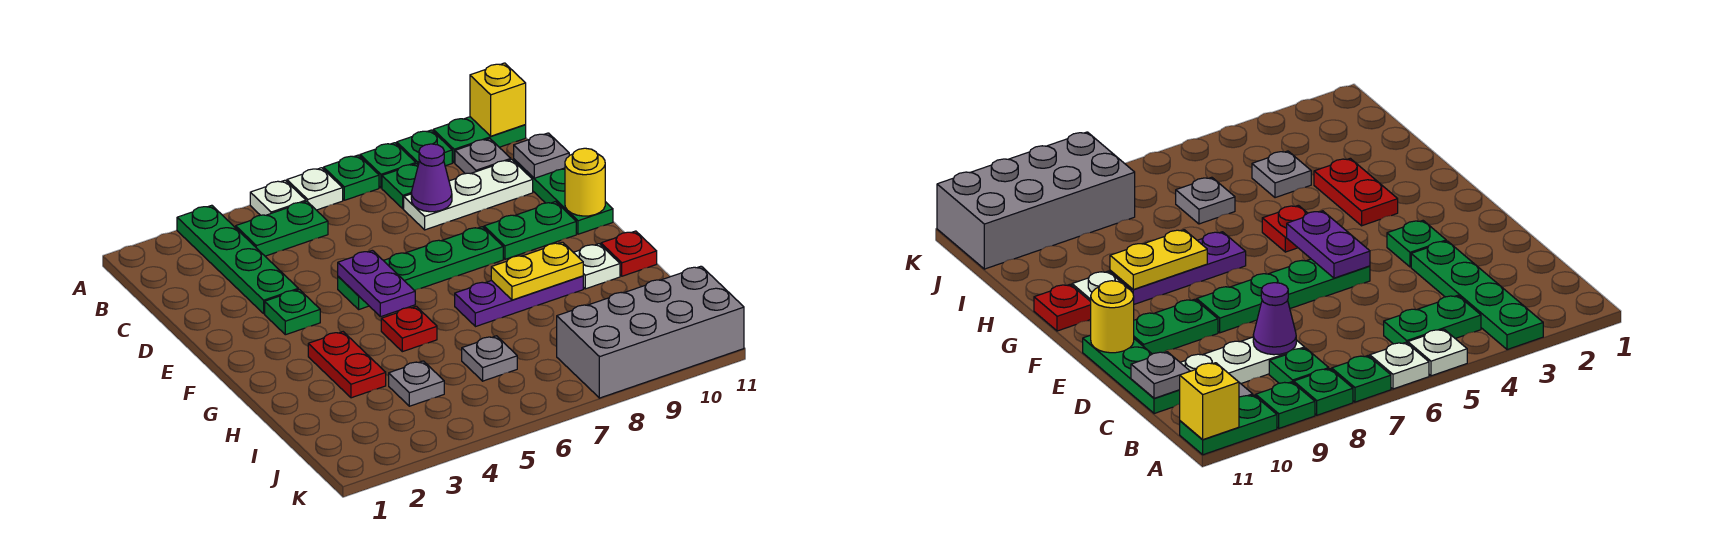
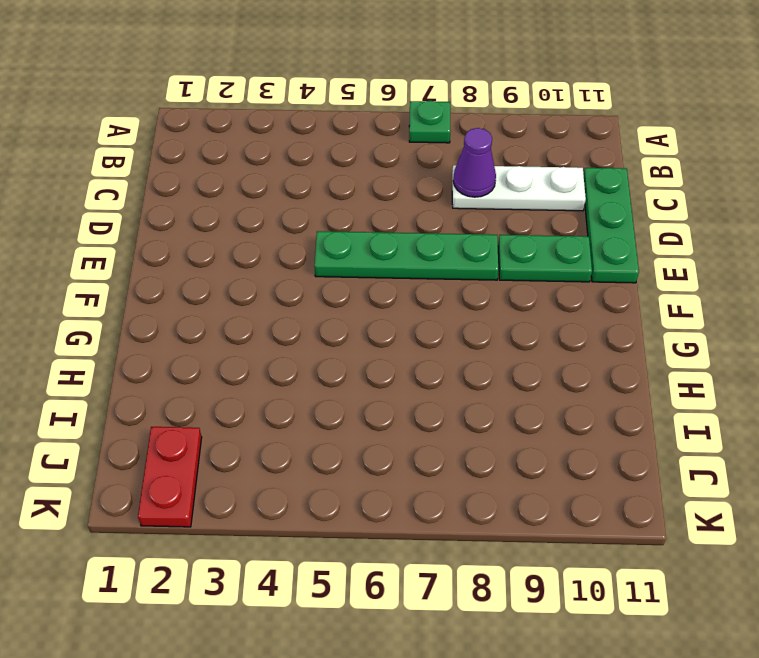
red 1x2 plate [138,427,202,527] -> red 1x2 plate moved to [308,332,386,398]
none -> green 1x4 plate [177,205,298,314]
none -> white 1x1 plate [250,180,306,215]
none -> white 1x1 plate [287,168,343,210]

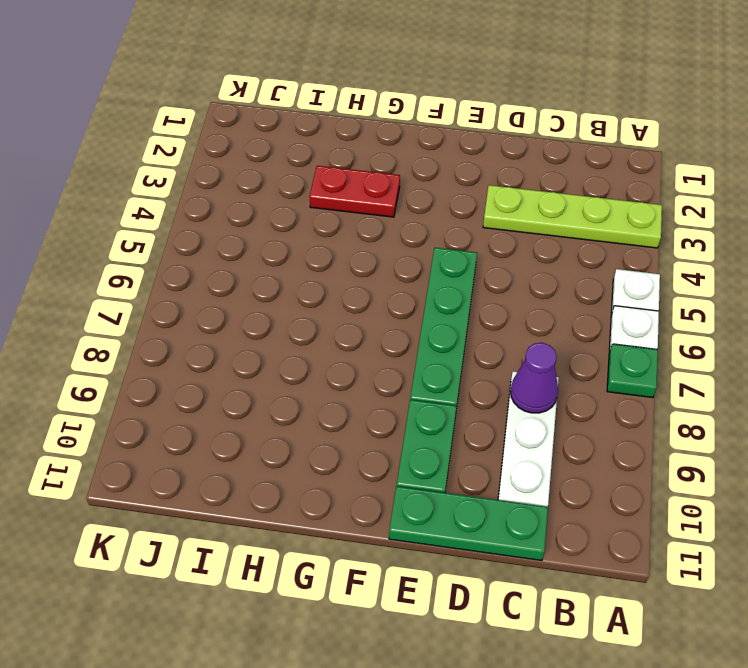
lime 1x4 plate [483,185,662,248] -> green 1x4 plate [177,205,298,314]
none -> green 1x1 plate [360,143,416,188]
none -> green 1x1 plate [397,130,452,166]
none -> green 1x2 plate [433,117,526,163]

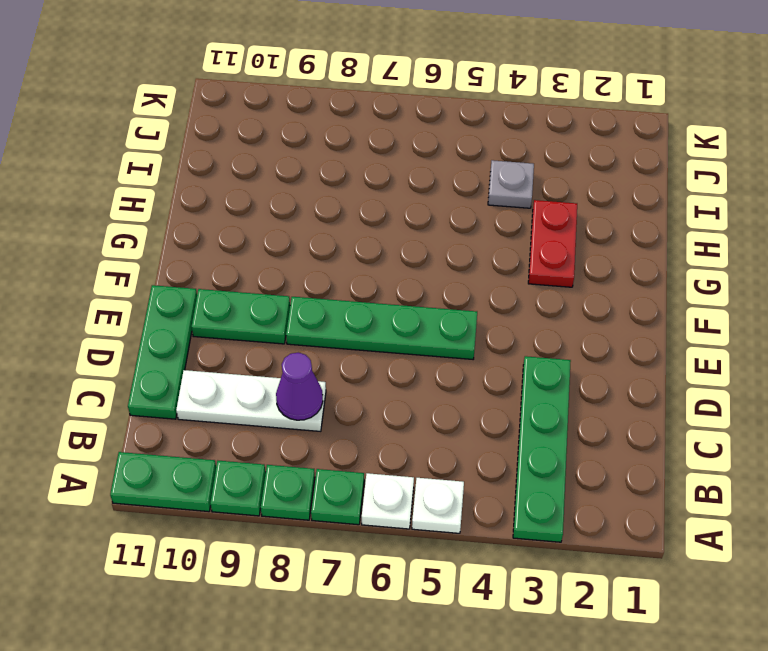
none -> green 1x2 plate [236,201,328,256]
none -> green 1x1 plate [382,164,418,209]
none -> grey 1x1 plate [455,139,511,174]

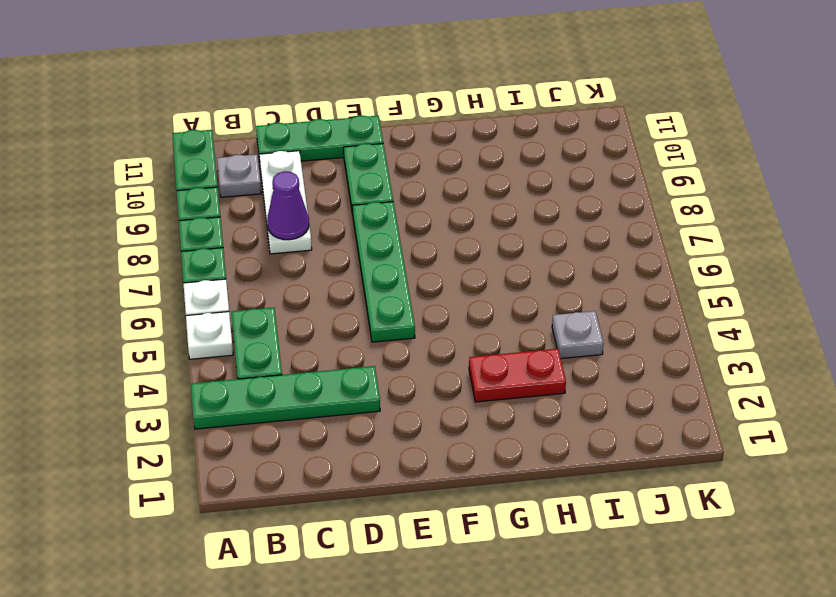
none -> green 1x1 plate [382,164,418,209]
none -> green 1x1 plate [265,289,320,335]
none -> red 1x1 plate [381,306,437,352]

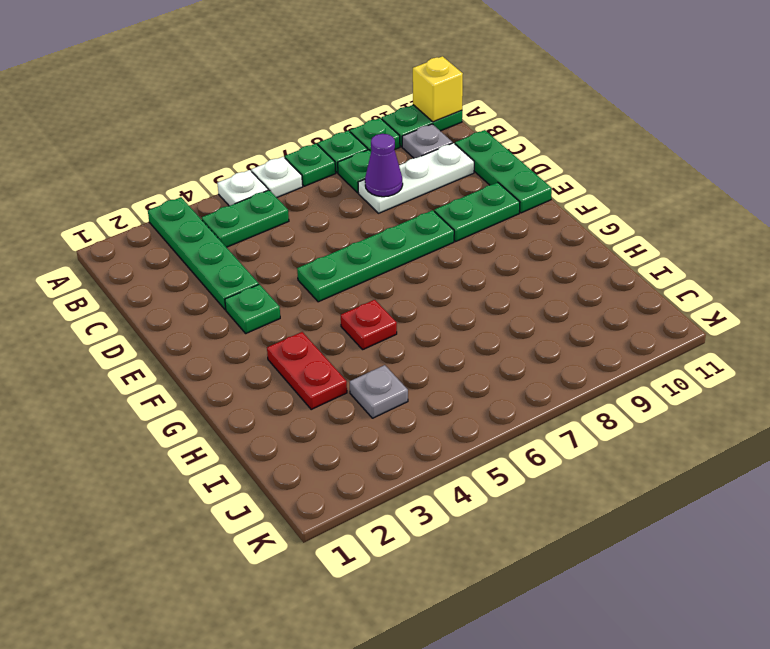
none -> purple 1x3 plate [455,276,583,327]
none -> white 1x1 plate [573,244,620,289]
none -> red 1x1 plate [601,231,657,276]

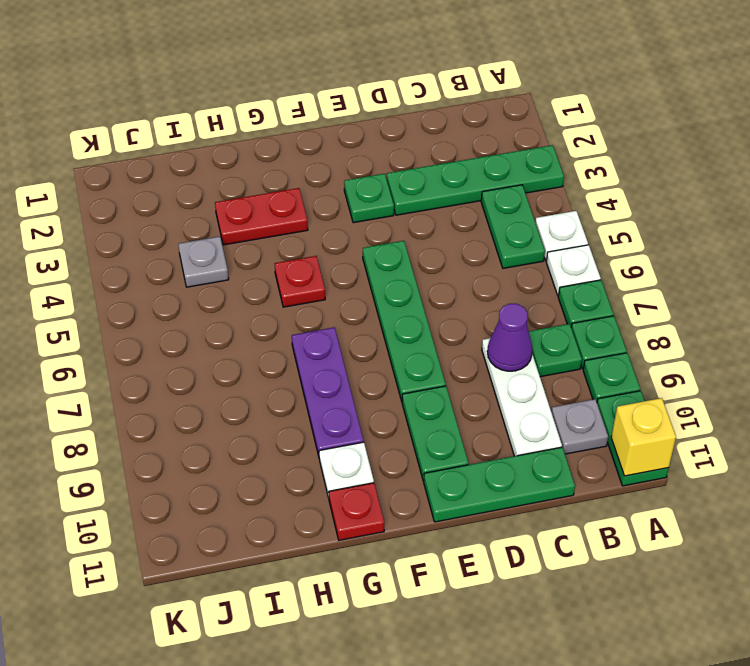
none -> grey 1x1 plate [462,336,517,381]
none -> grey 2x4 brick [557,266,744,398]
none -> grey 1x1 plate [514,133,569,178]

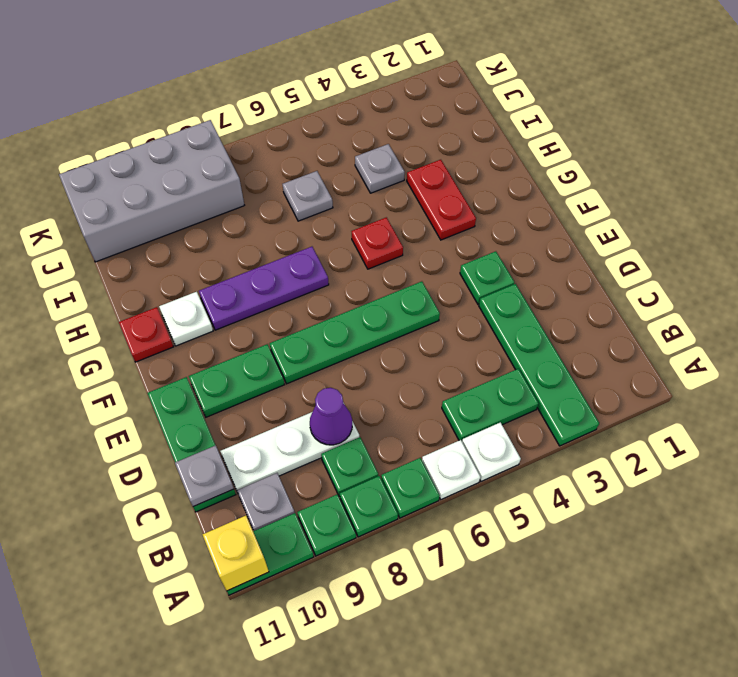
none -> purple 1x2 plate [338,250,415,317]
none -> yellow 1x1 round brick [565,148,605,216]
none -> yellow 1x2 plate [491,242,583,300]

